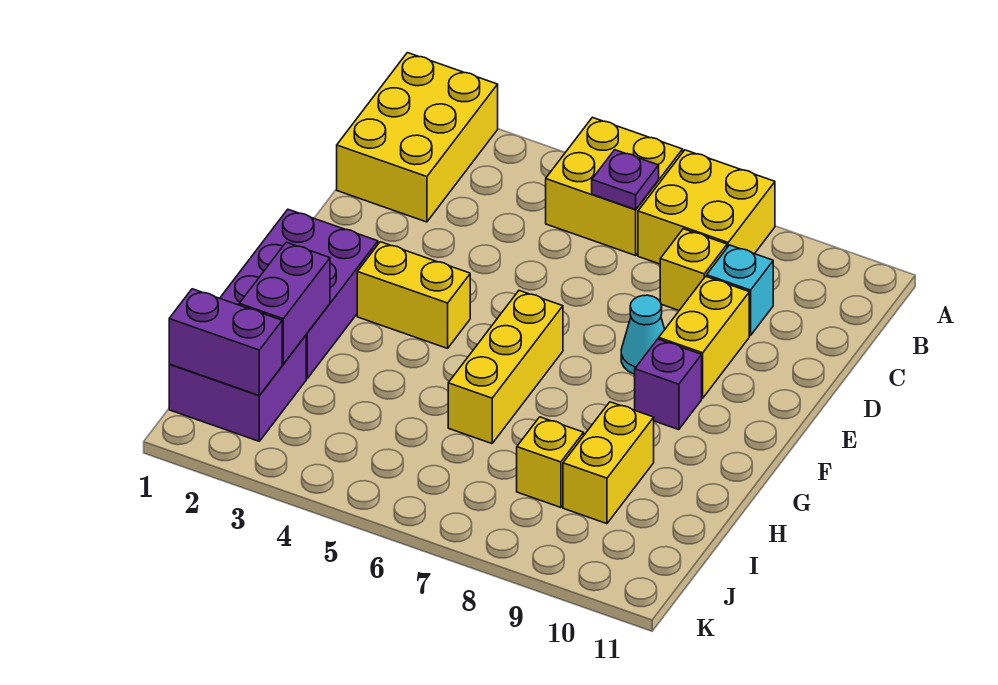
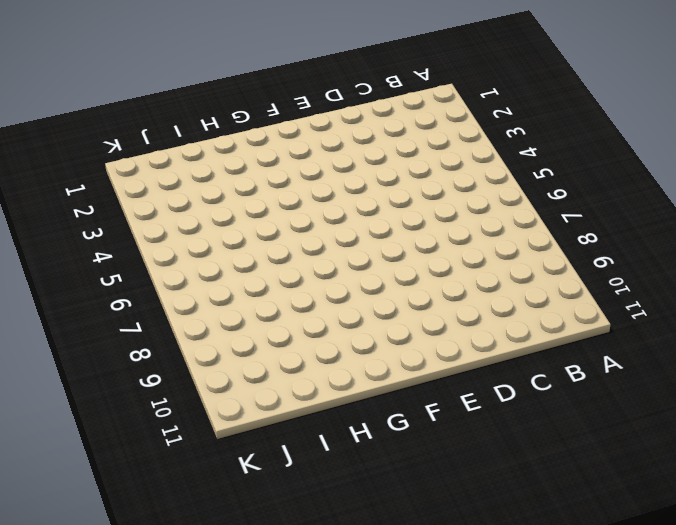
none -> yellow 2x3 brick [337,53,498,222]
none -> yellow 2x2 brick [546,117,683,255]
none -> yellow 2x2 brick [638,150,775,264]

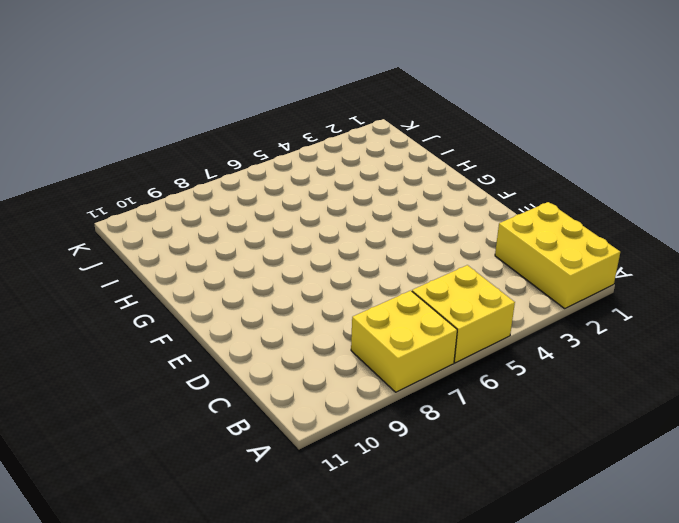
none -> yellow 1x1 brick [660,229,727,310]
none -> cyan 1x1 brick [707,245,773,336]
none -> yellow 1x2 brick [659,276,749,398]

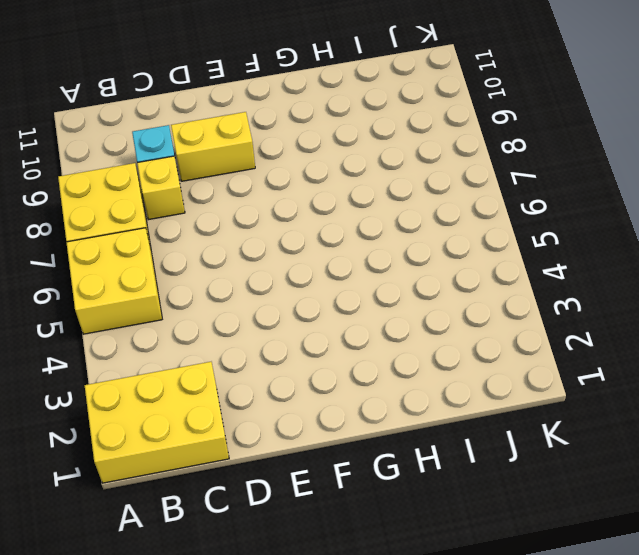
none -> cyan 1x1 cone [621,295,665,374]
none -> purple 2x3 brick [220,210,378,379]
none -> yellow 1x2 brick [357,242,470,348]

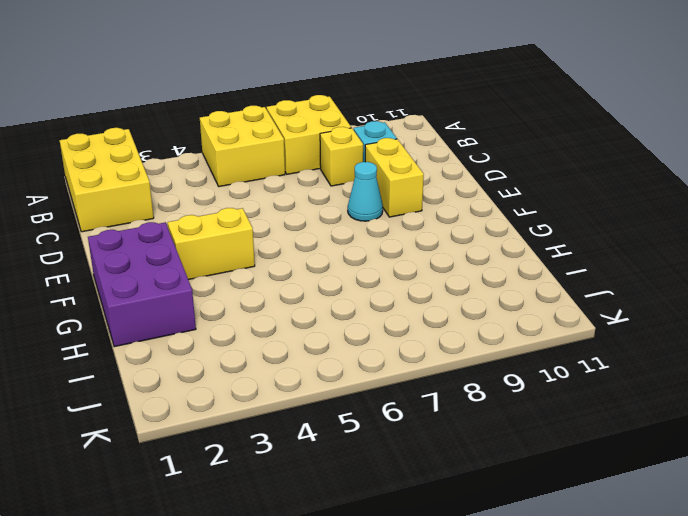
none -> yellow 1x3 brick [448,291,563,444]
none -> purple 1x1 brick [635,339,702,430]
none -> yellow 1x2 brick [563,402,654,524]

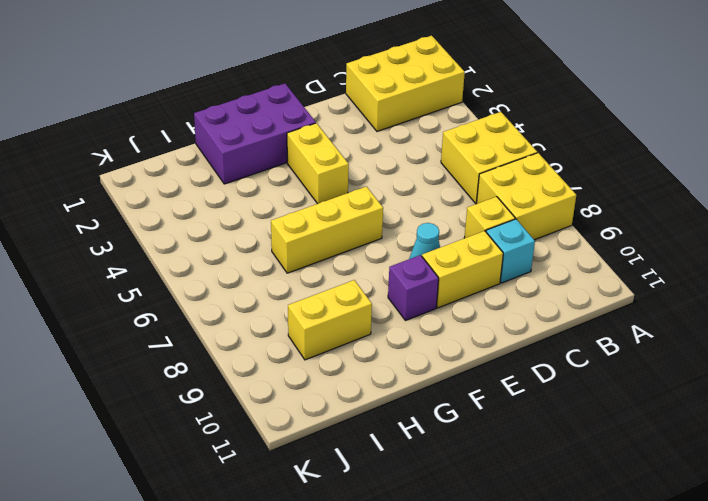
none -> purple 2x2 brick [169,335,306,441]
none -> yellow 1x1 brick [517,417,584,507]
none -> purple 1x1 plate [592,150,659,210]

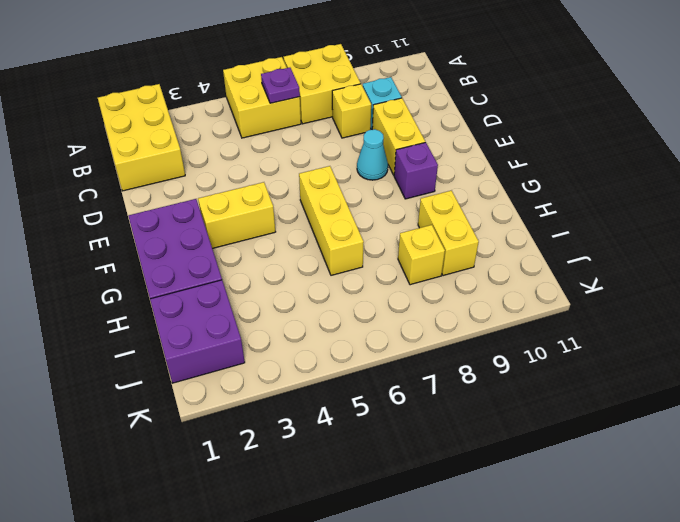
none -> purple 1x2 brick [239,242,330,364]
none -> purple 1x2 brick [169,289,282,396]

